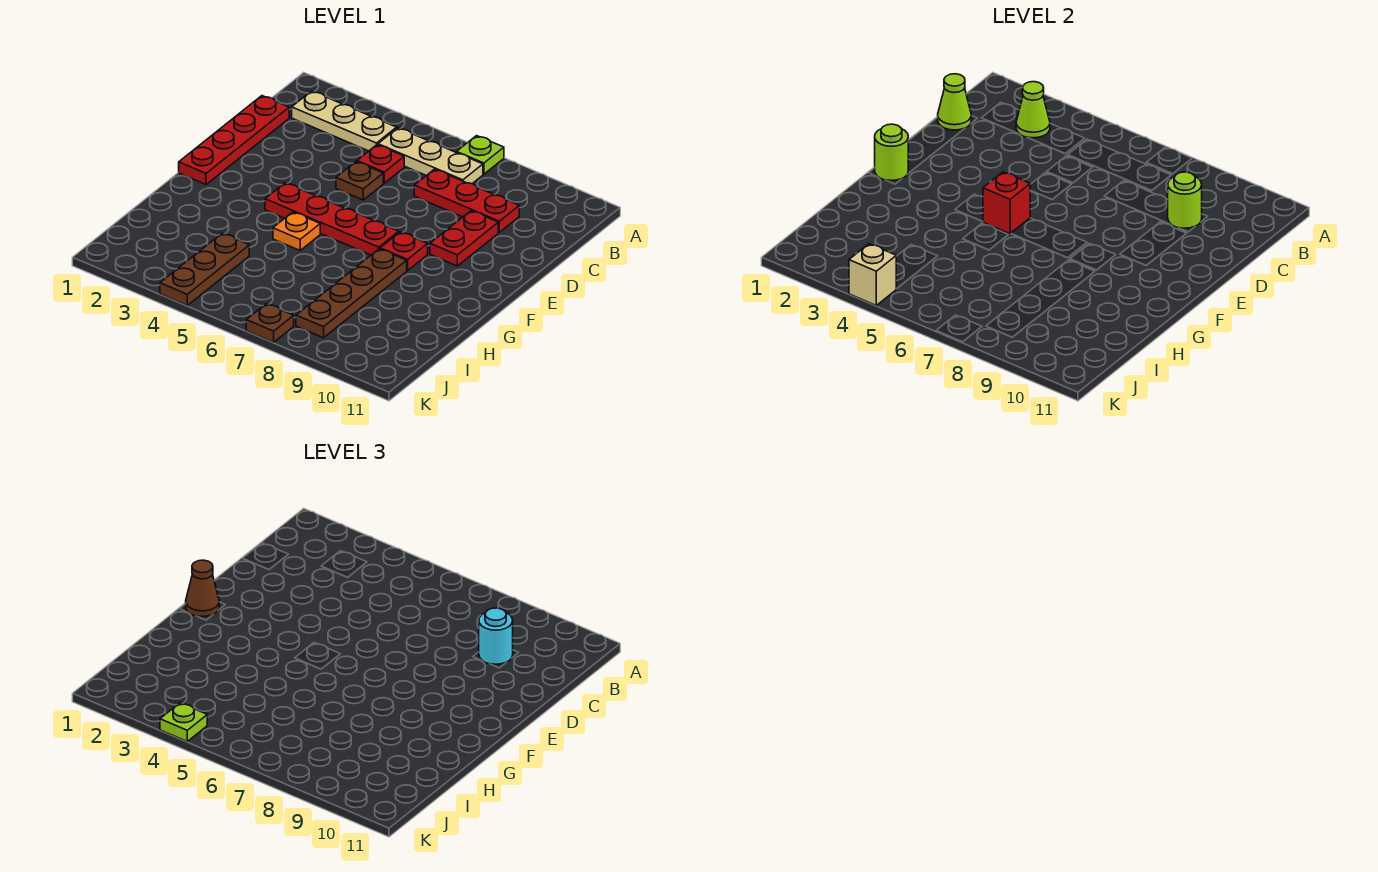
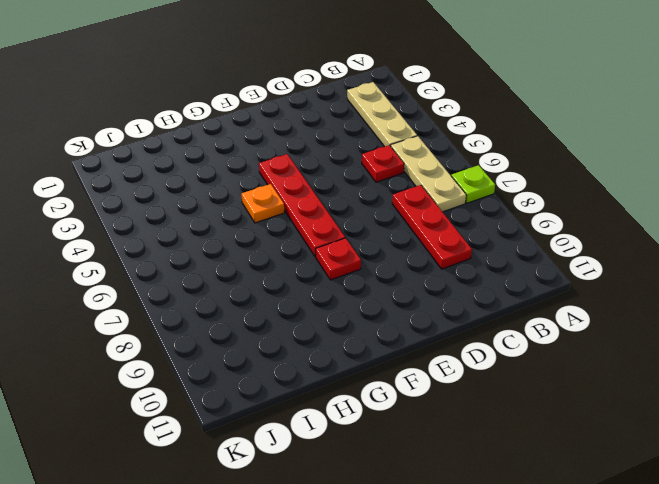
none -> red 1x4 plate [179,96,289,185]
none -> brown 1x1 plate [336,162,383,200]
none -> red 1x2 plate [430,211,498,266]

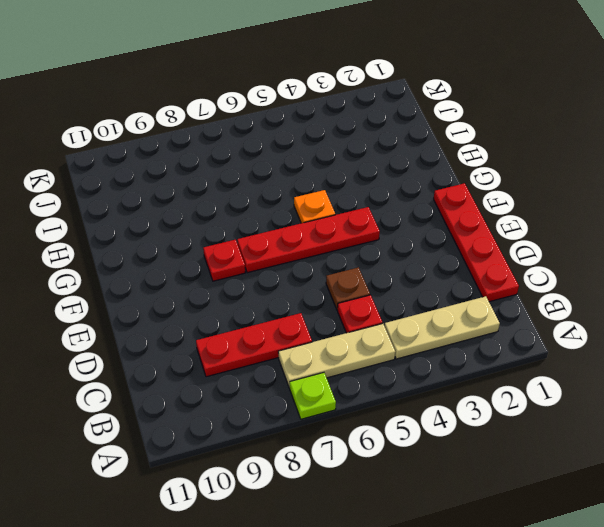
none -> red 1x2 plate [430,211,498,266]
none -> brown 1x4 plate [296,249,407,338]
none -> brown 1x3 plate [160,233,249,305]

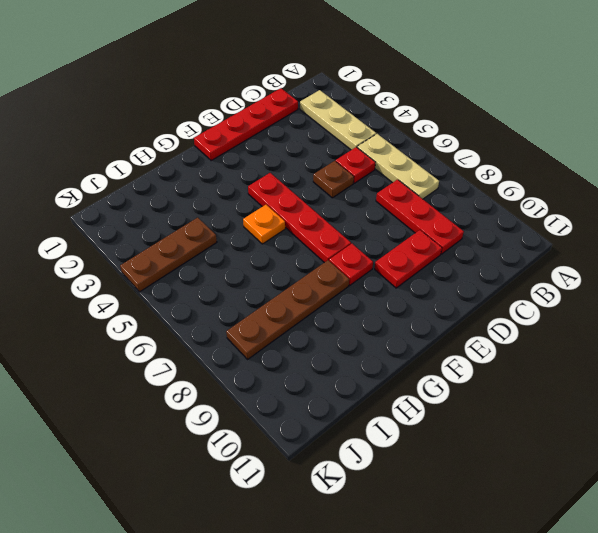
none -> lime 1x1 plate [457,136,504,174]
none -> brown 1x1 plate [246,304,294,342]
none -> lime 1x1 cone [1016,82,1050,138]

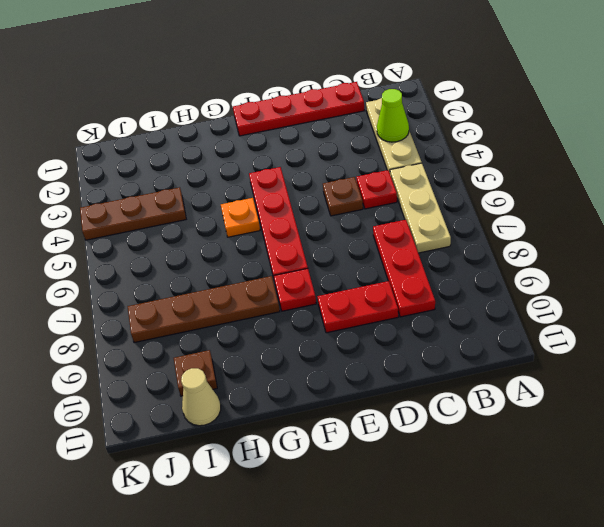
brown 1x1 plate [174,350,217,396] -> brown 1x1 plate moved to [246,304,294,342]
tan 1x1 cone [181,368,221,426] -> none
none -> lime 1x1 plate [457,136,504,174]
none -> lime 1x1 cone [938,74,971,130]
none -> lime 1x1 round brick [1168,172,1202,228]

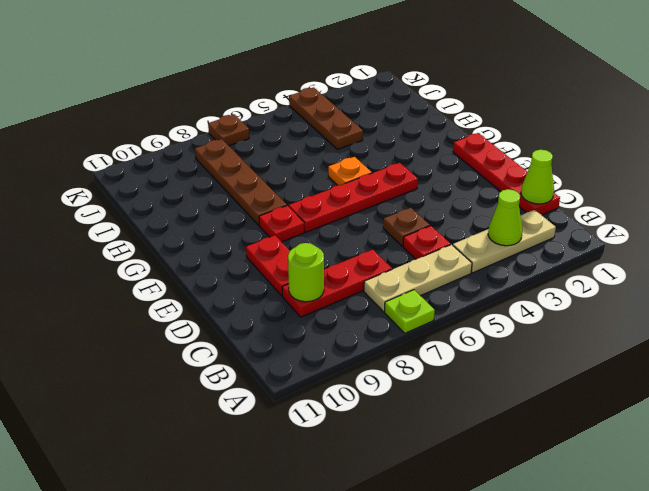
none -> lime 1x1 round brick [875,124,908,181]
none -> red 1x1 brick [983,172,1031,234]
none -> tan 1x1 brick [849,244,896,305]

